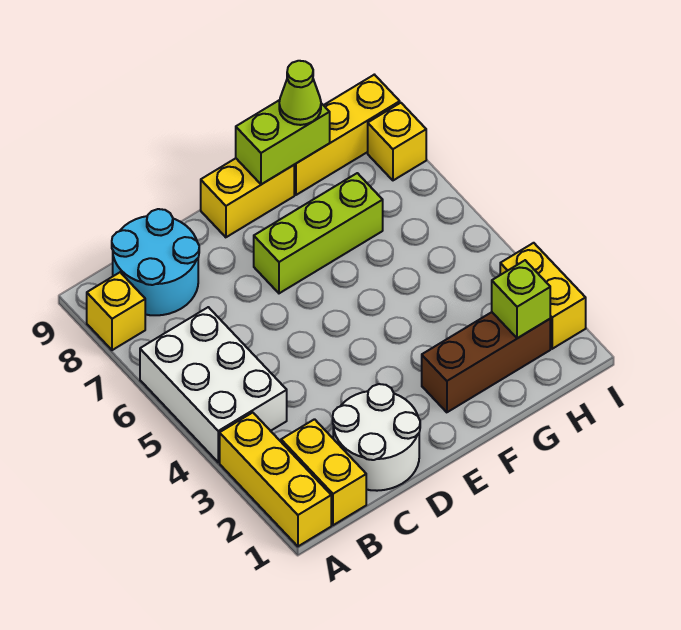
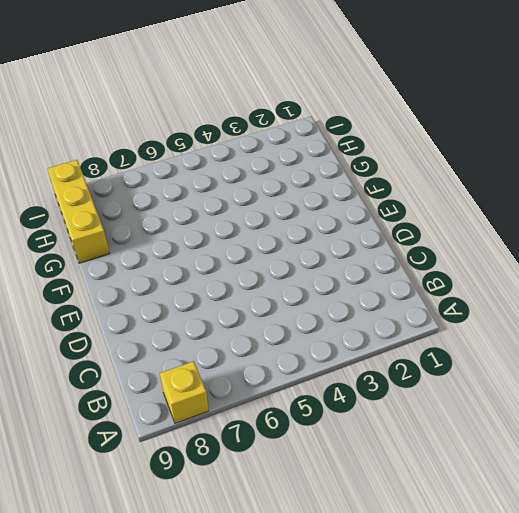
none -> yellow 1x3 brick [220,413,331,546]
none -> white 2x3 brick [140,307,287,462]
none -> yellow 1x2 brick [281,419,366,525]

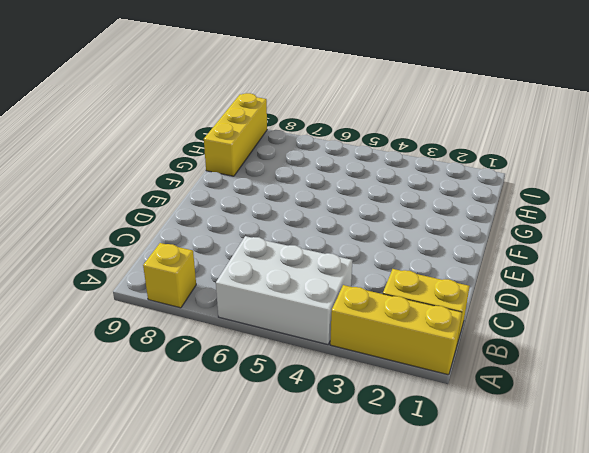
none -> cyan 2x2 round brick [112,209,199,315]
none -> white 2x2 round brick [333,384,420,491]
none -> lime 1x3 brick [254,173,383,293]

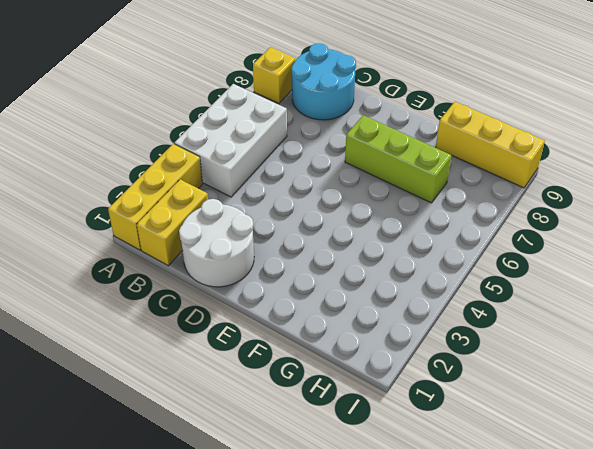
none -> yellow 1x2 brick [201,158,294,237]
none -> brown 1x3 brick [422,312,550,412]
none -> yellow 1x2 brick [500,243,586,349]

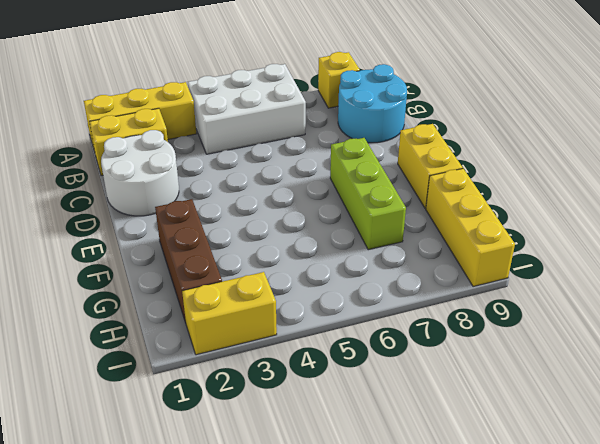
none -> yellow 1x1 brick [368,103,426,180]
none -> lime 1x2 brick [236,100,330,184]
none -> lime 1x1 brick [492,260,550,338]

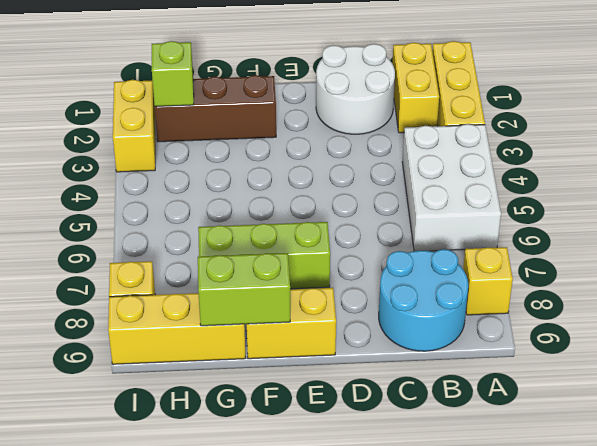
none -> lime 1x1 cone [279,61,321,125]

